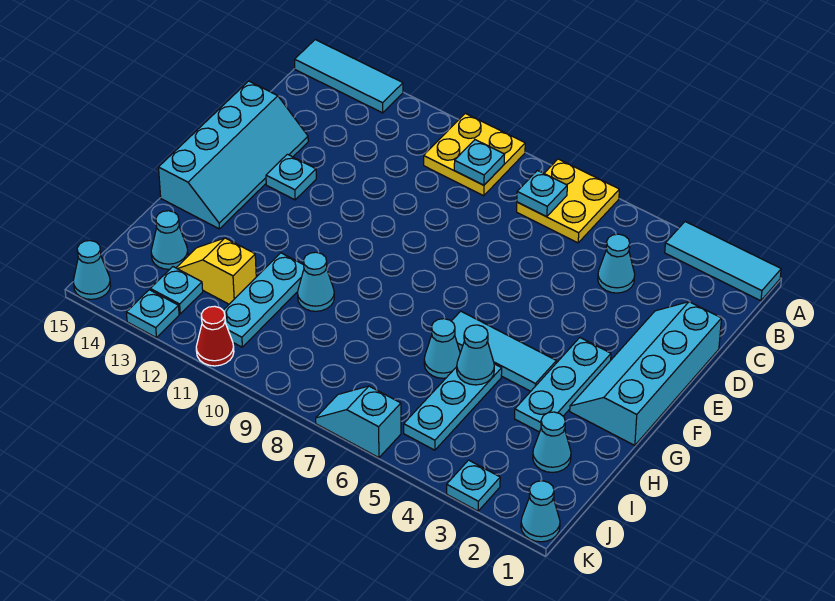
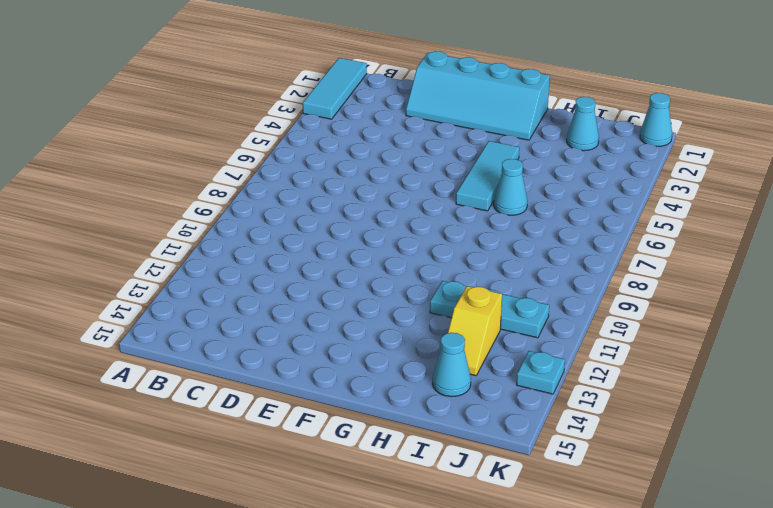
none -> yellow 2x2 plate [517,159,619,243]
none -> yellow 2x2 plate [424,113,525,196]
none -> cyan 1x3 tile [295,40,403,113]

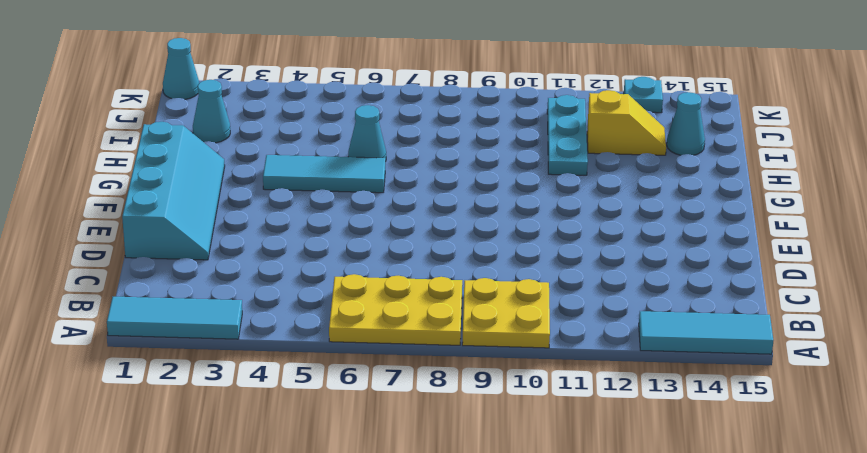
yellow 2x3 plate [329,274,462,345] -> yellow 2x2 plate [517,159,619,243]
none -> cyan 1x1 cone [598,234,635,293]
none -> cyan 2x4 slope [159,81,308,229]
none -> cyan 1x1 plate [266,154,316,200]

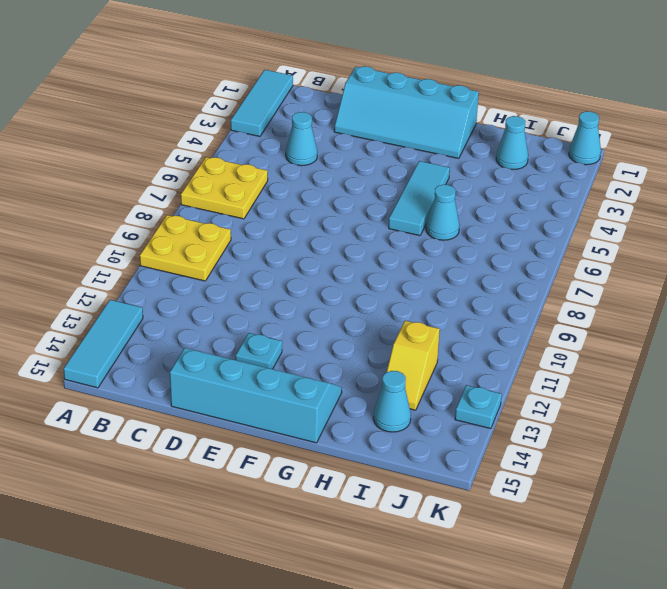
none -> cyan 1x3 plate [515,338,611,432]
none -> cyan 1x3 plate [404,364,502,450]
none -> cyan 1x1 cone [298,252,334,311]

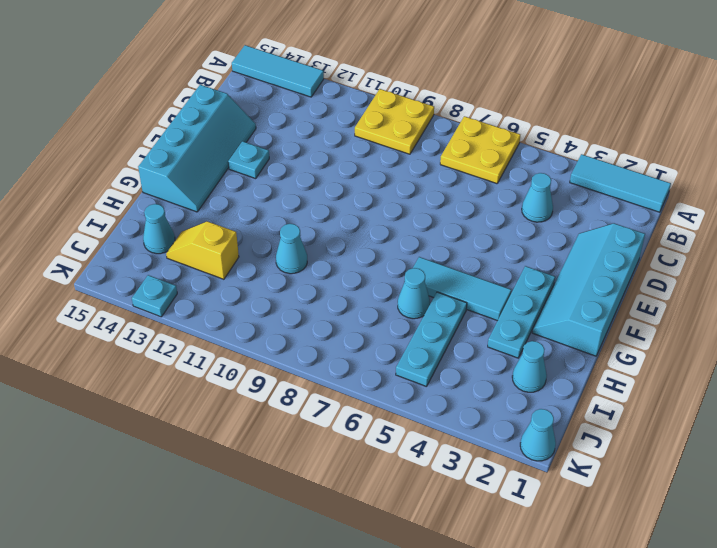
none -> cyan 1x3 plate [223,253,304,347]
none -> cyan 1x1 plate [150,267,203,314]
none -> cyan 1x1 plate [446,460,500,511]

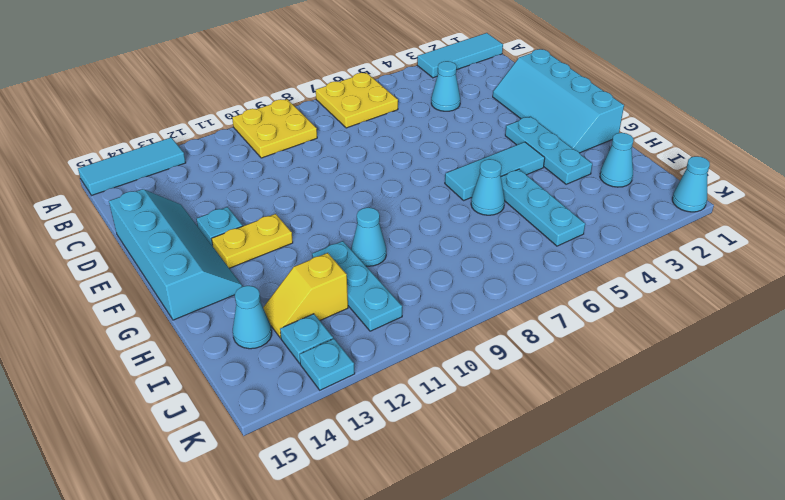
yellow 1x2 plate [212,214,293,268] -> none
none -> cyan 1x1 plate [446,460,500,511]
none -> cyan 1x2 slope [316,386,401,458]
none -> red 1x1 cone [196,306,234,366]

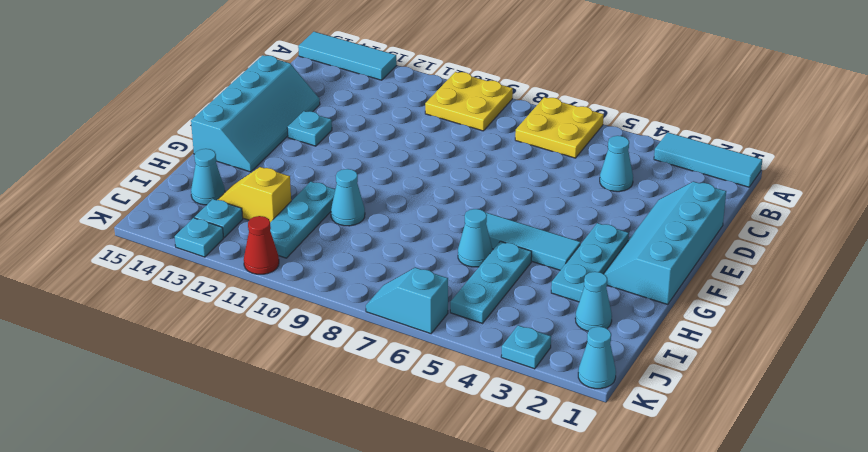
none -> cyan 1x1 cone [73,241,111,299]
none -> cyan 1x1 plate [517,170,567,217]
none -> cyan 1x1 plate [454,140,505,185]

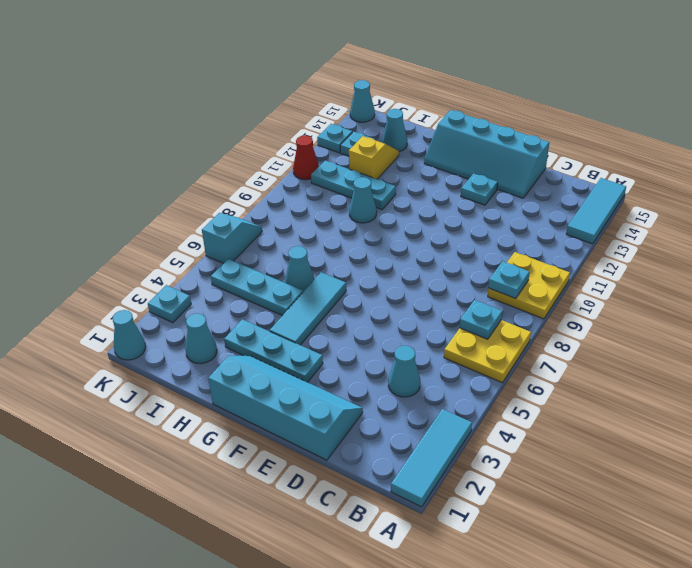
none -> cyan 1x1 cone [457,325,494,385]

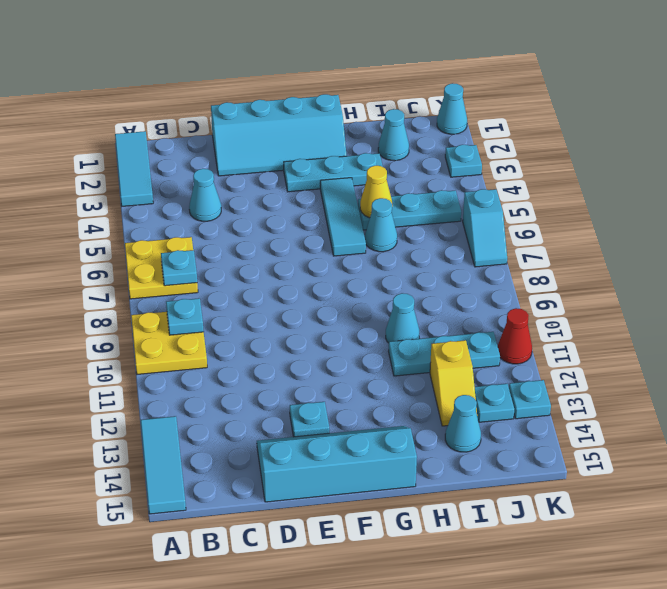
yellow 1x1 cone [360,166,392,218] -> cyan 1x1 cone [457,325,494,385]
none -> cyan 1x1 cone [73,241,111,299]

